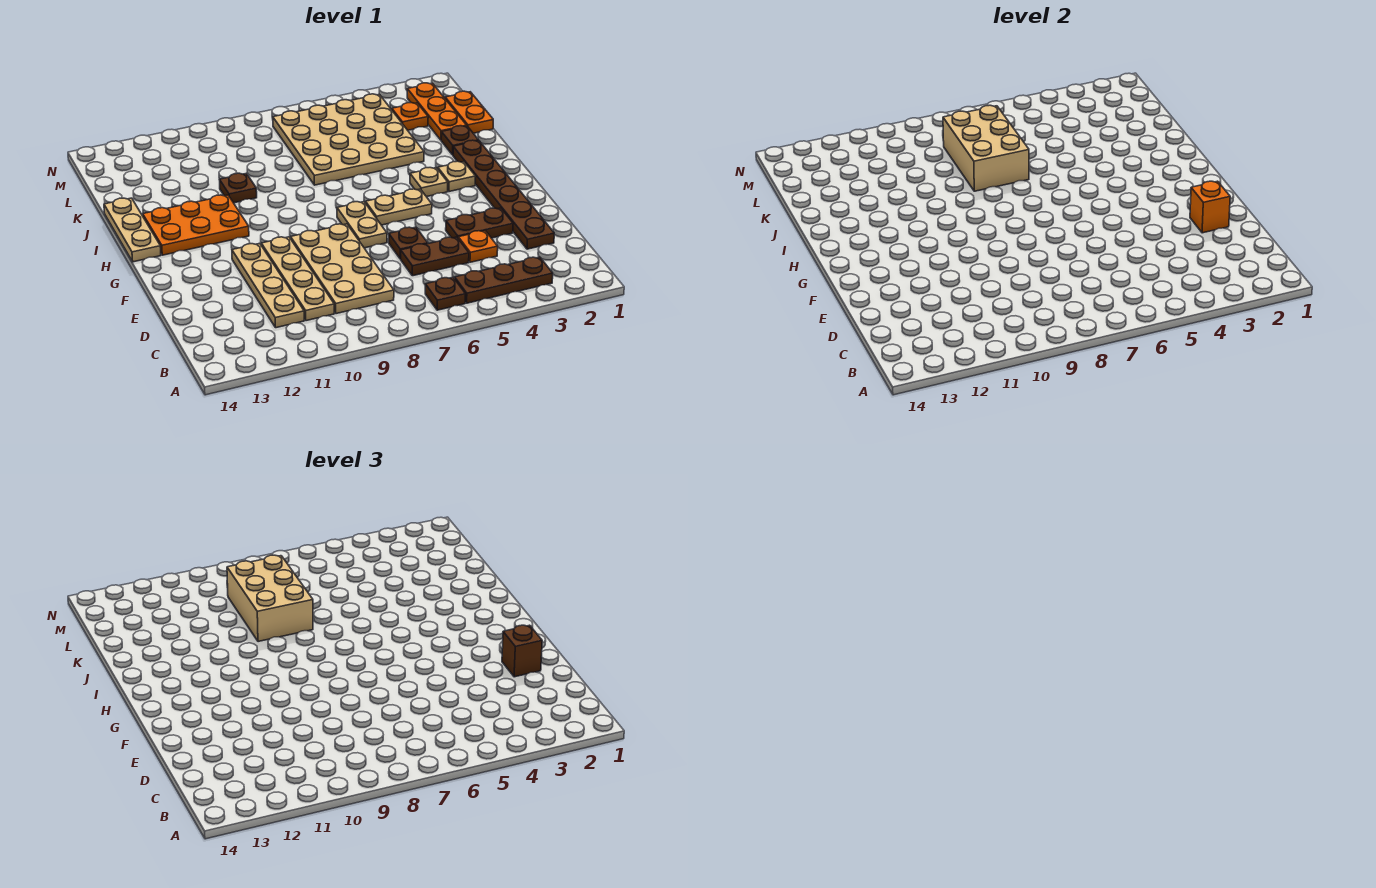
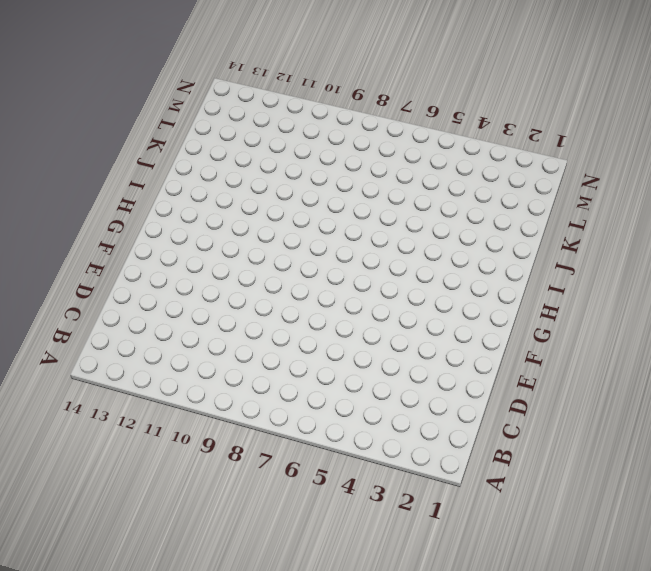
none -> brown 1x3 plate [455,257,553,303]
none -> brown 1x1 plate [425,277,465,310]
none -> tan 2x4 plate [291,224,394,314]

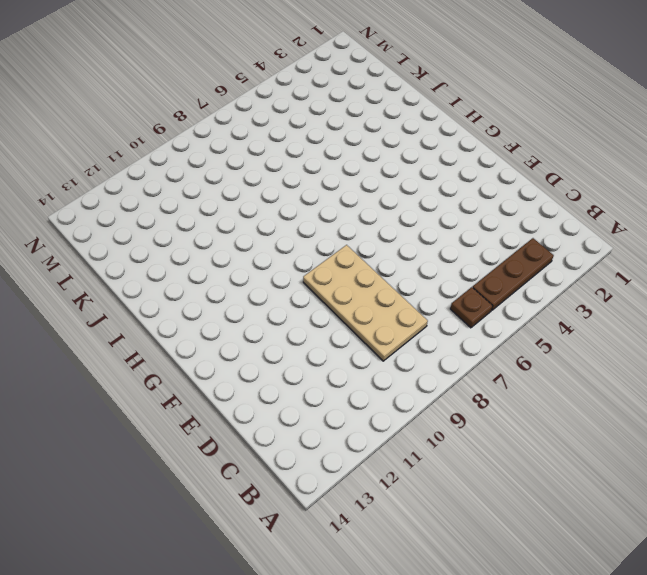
none -> tan 1x4 plate [261,237,334,321]
none -> tan 1x4 plate [232,243,304,328]
none -> brown 1x6 plate [453,140,554,249]

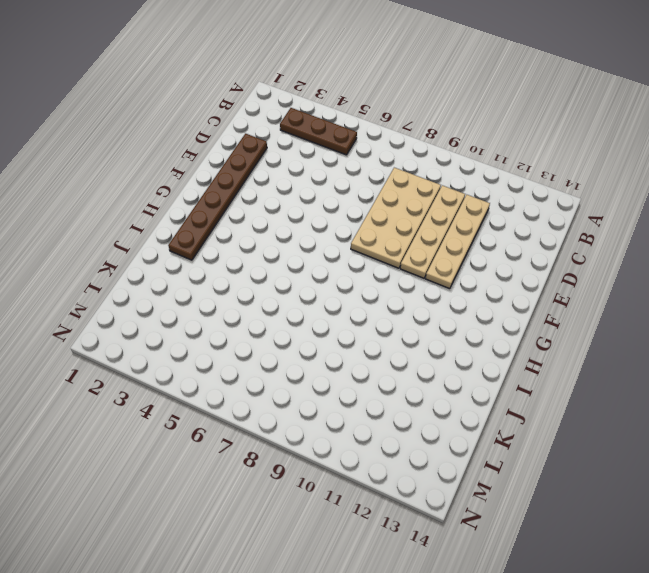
none -> brown 1x1 plate [425,277,465,310]
none -> orange 1x1 plate [458,231,498,262]
none -> brown 1x2 plate [401,237,469,276]

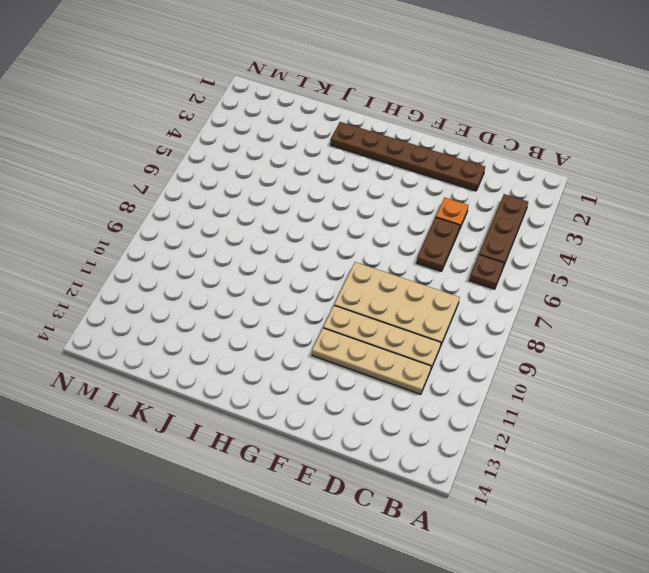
none -> brown 1x2 plate [446,208,513,238]
none -> brown 1x1 plate [389,227,428,259]
none -> tan 1x2 plate [337,202,387,248]

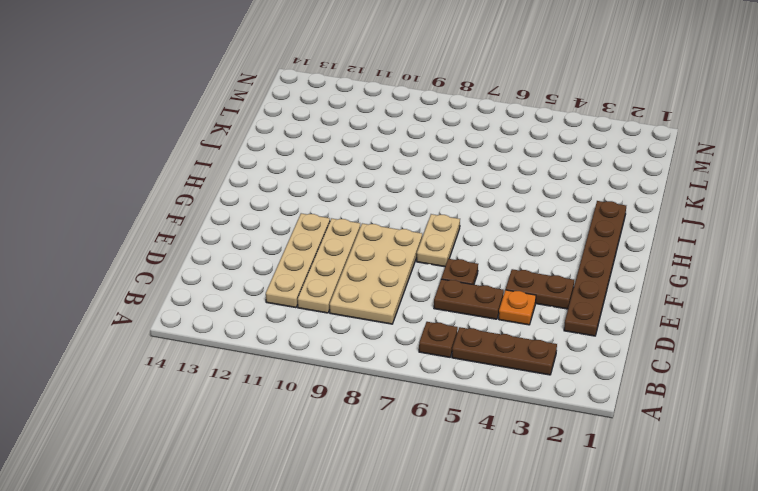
none -> tan 1x2 plate [366,189,432,225]
none -> tan 1x1 plate [438,161,476,192]
none -> tan 1x1 plate [410,168,448,197]

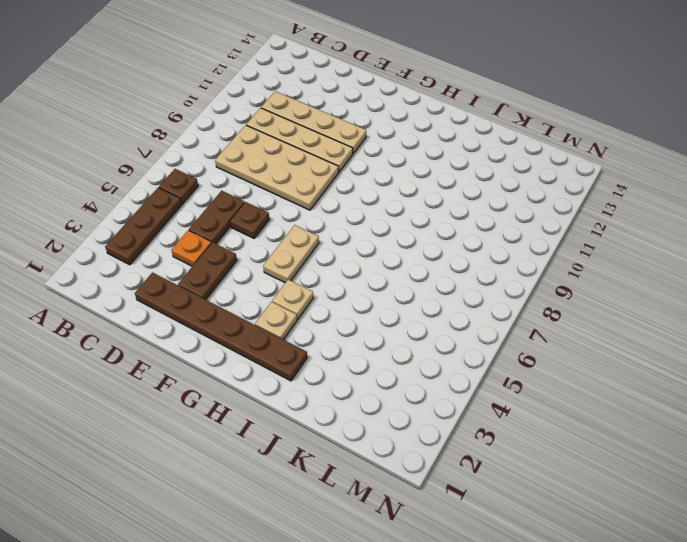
none -> tan 1x2 plate [337,202,387,248]
none -> orange 2x3 plate [143,195,249,255]
none -> tan 1x3 plate [104,198,161,262]

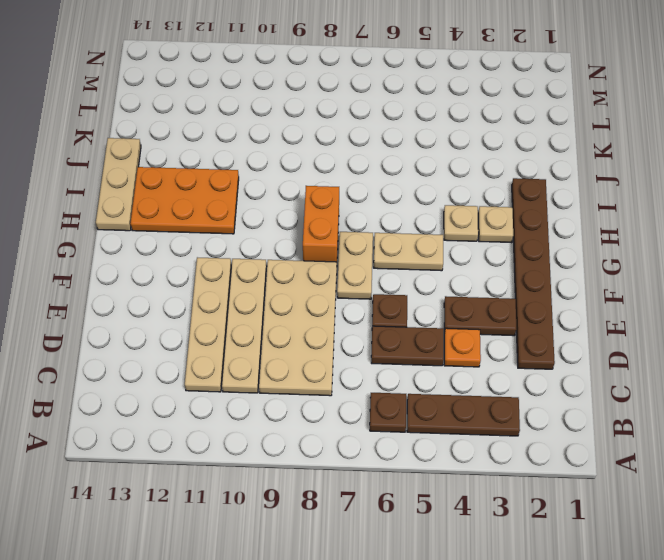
orange 1x2 brick [303,186,339,262] -> none
none -> brown 1x1 plate [441,126,479,155]
none -> tan 4x4 plate [273,94,424,185]
none -> brown 1x1 plate [220,173,257,203]

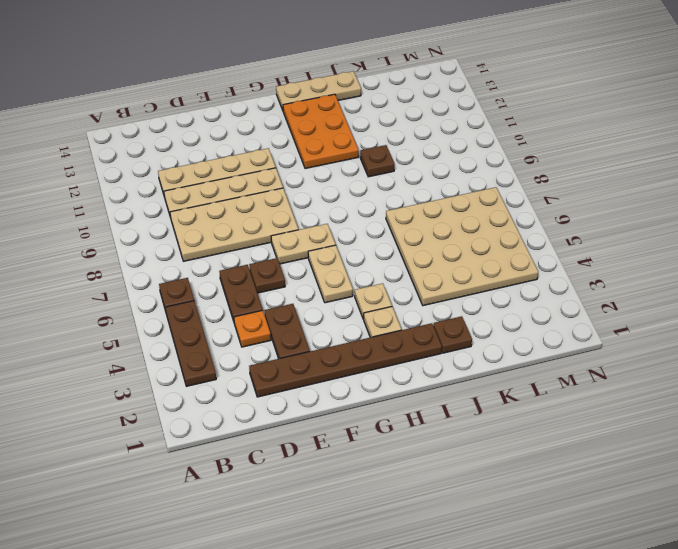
none -> orange 1x2 plate [445,91,493,133]
none -> orange 1x3 plate [407,83,467,140]
none -> orange 1x1 plate [392,103,428,130]

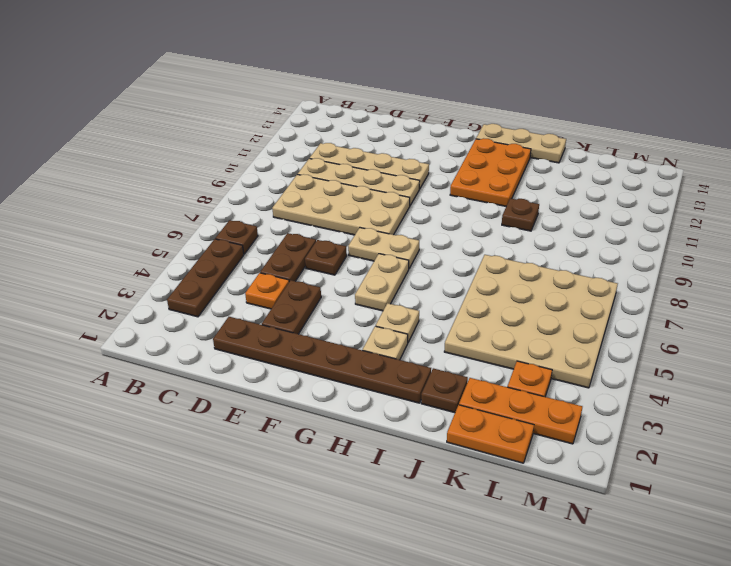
none -> orange 1x1 brick [1190,181,1230,233]
none -> tan 2x3 brick [943,105,1029,191]
none -> brown 1x1 brick [502,625,542,677]

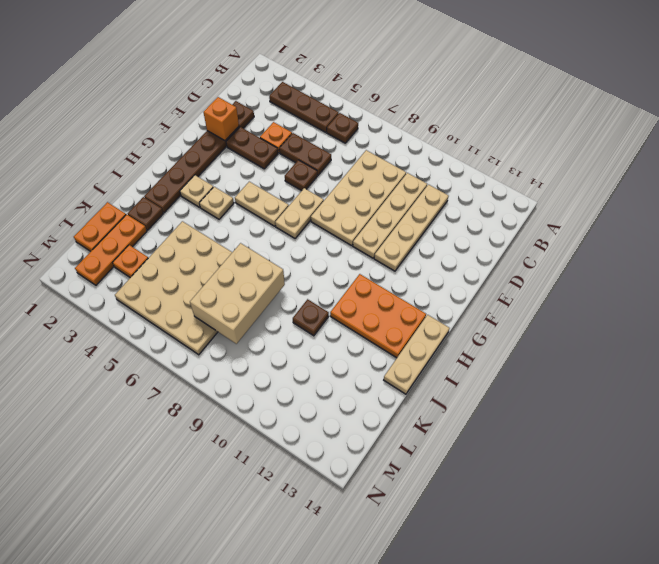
none -> brown 1x1 brick [502,625,542,677]
none -> tan 2x3 brick [227,555,313,642]

